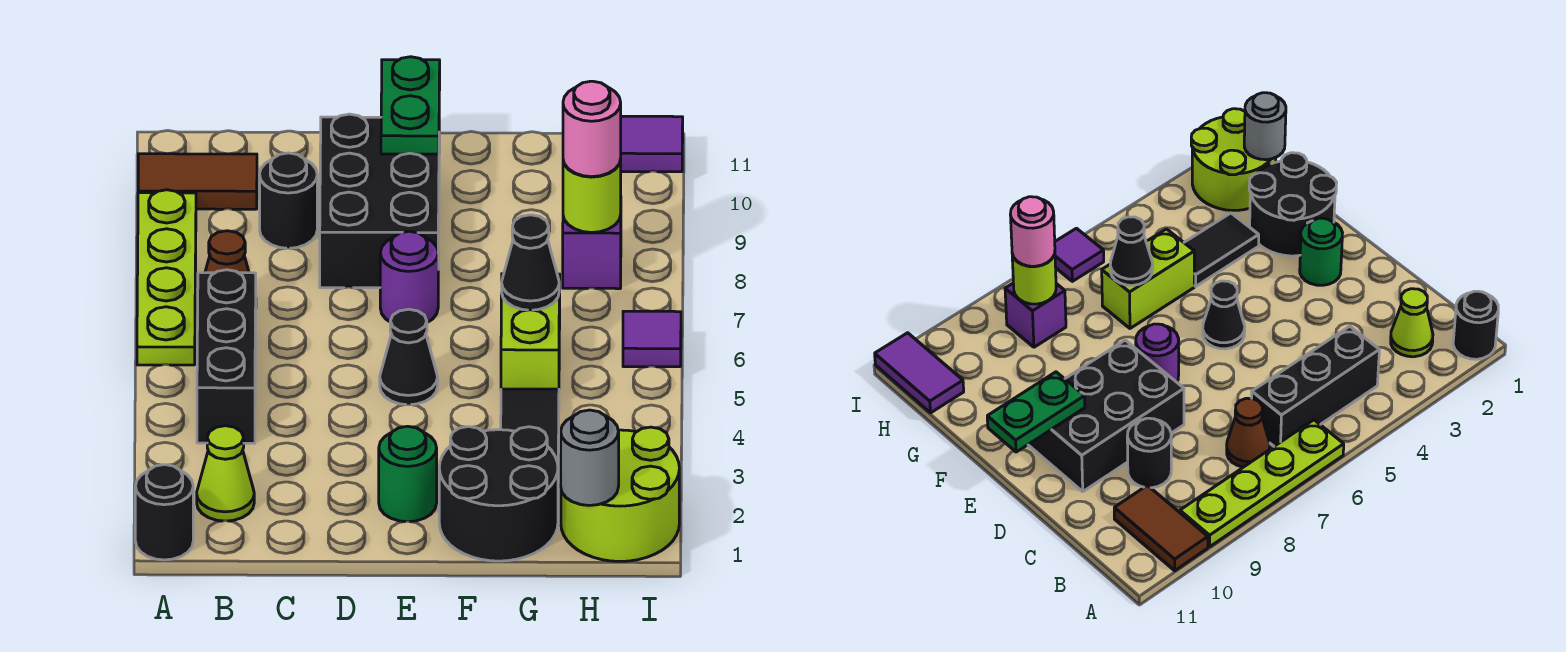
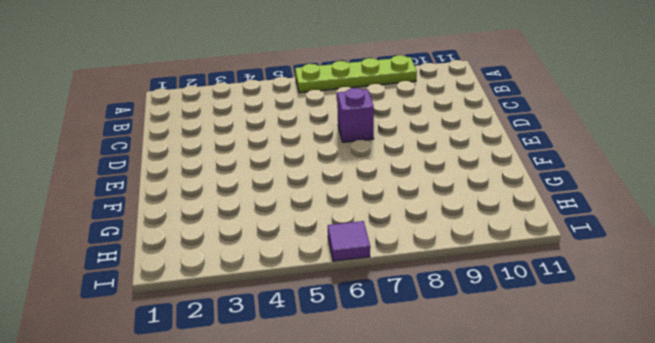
purple 1x1 brick [337,88,374,142] -> purple 1x1 brick moved to [563,215,621,289]
none -> black 1x1 round brick [135,465,193,560]
none -> brown 1x2 tile [138,154,257,209]
none -> lime 1x1 cone [197,426,254,521]

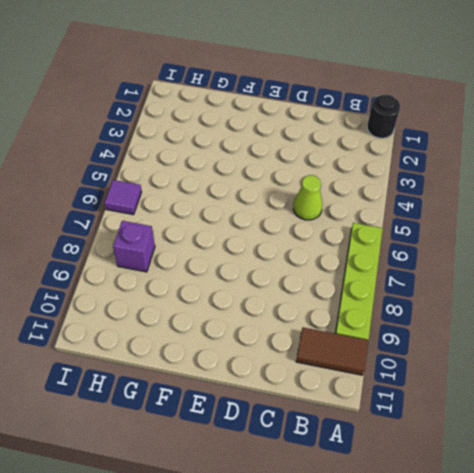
lime 1x1 cone [293,175,322,220] -> lime 1x1 cone moved to [197,426,254,521]
none -> black 1x3 brick [197,270,256,443]
none -> brown 1x1 cone [205,231,249,273]
none -> black 1x1 round brick [260,153,317,248]

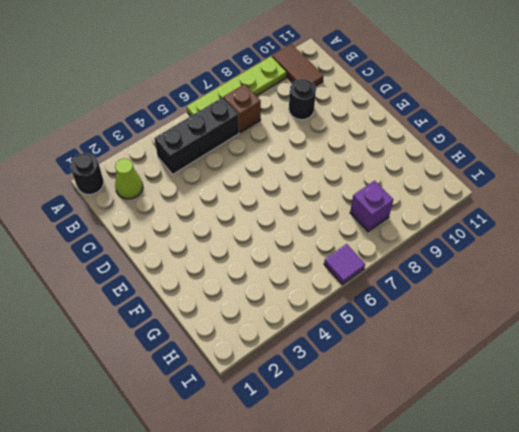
brown 1x1 brick [224,84,261,133] -> brown 1x1 cone [205,231,249,273]
none -> black 2x3 brick [320,114,439,288]
none -> green 1x1 round brick [379,426,437,522]
none -> black 1x1 cone [380,309,438,405]

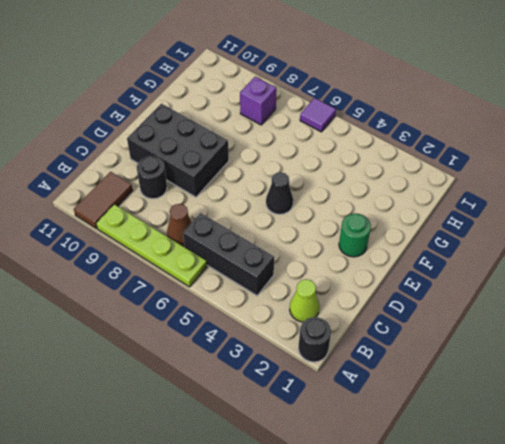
none -> purple 1x1 round brick [380,231,438,322]
none -> black 2x2 round brick [439,427,558,561]
none -> black 1x2 tile [501,389,559,464]

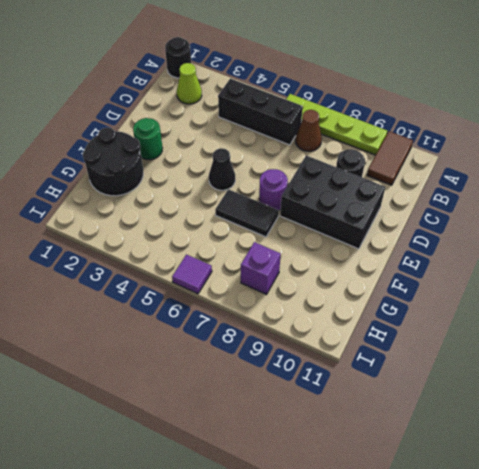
black 1x2 tile [215,189,279,237] -> black 1x2 tile moved to [501,389,559,464]
none -> lime 1x2 brick [501,274,560,389]
none -> lime 2x2 round brick [561,427,679,561]
none -> purple 1x2 tile [620,116,683,172]

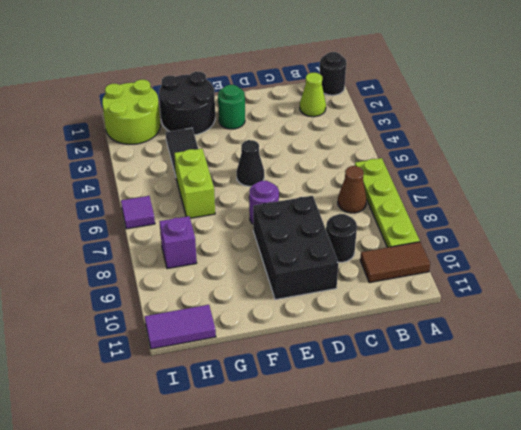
none -> black 1x3 brick [197,270,256,443]
none -> green 1x2 plate [381,57,440,154]
none -> black 1x1 cone [502,215,559,310]

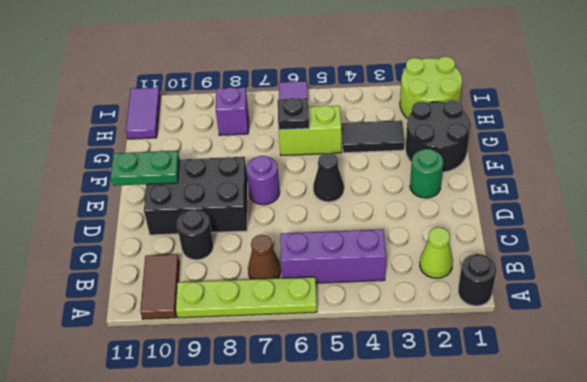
purple 1x3 brick [280,229,386,283] -> black 1x3 brick [197,270,256,443]
black 1x1 plate [278,98,309,130] -> black 1x1 cone [502,215,559,310]
none -> grey 1x1 round brick [561,410,619,505]
none -> lime 1x1 round brick [563,160,621,233]
none -> pink 1x1 round brick [563,81,621,177]

